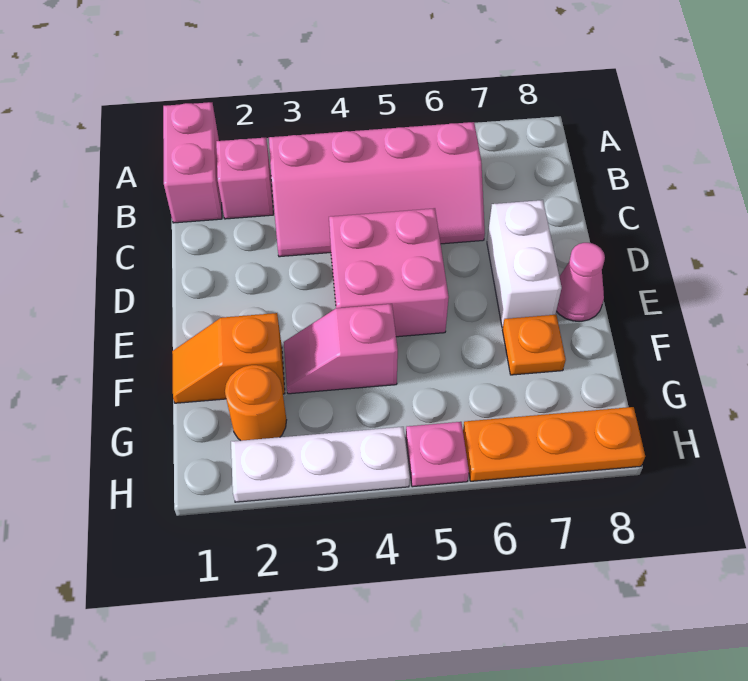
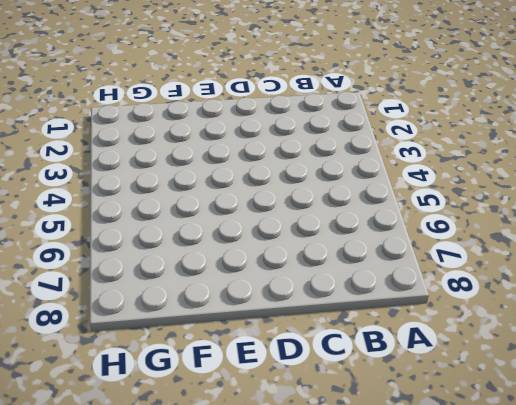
none -> pink 1x2 brick [163,102,222,223]
none -> pink 1x1 brick [216,138,273,219]
none -> pink 2x4 slope [269,122,485,257]

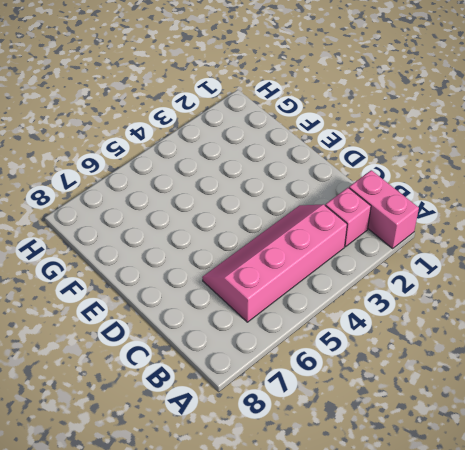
none -> pink 2x2 brick [329,208,449,337]
none -> white 1x2 brick [487,200,562,328]
none -> pink 1x1 cone [556,243,605,321]

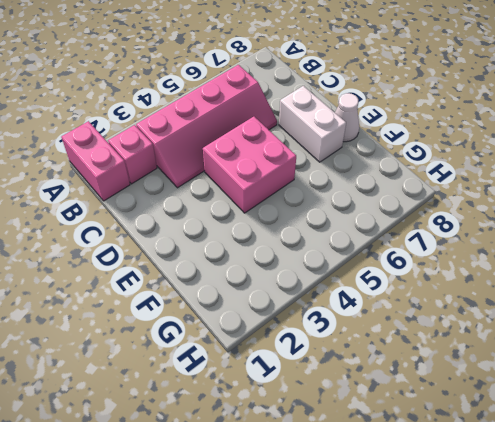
white 1x1 cone [335,93,359,142] -> pink 1x1 cone [556,243,605,321]
none -> orange 1x2 slope [172,313,285,403]
none -> pink 1x2 slope [284,304,398,394]
none -> orange 1x1 plate [502,315,566,375]

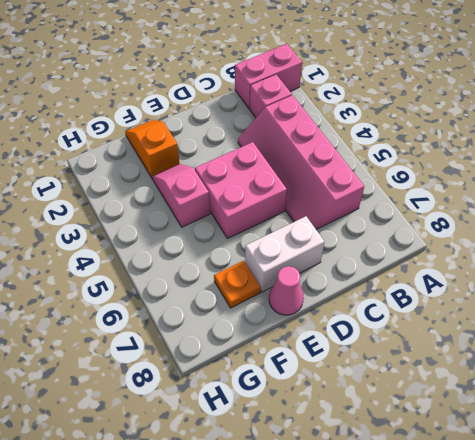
none -> orange 1x1 round brick [225,365,286,441]
none -> white 1x3 plate [231,427,410,502]
none -> pink 1x1 plate [406,422,469,487]

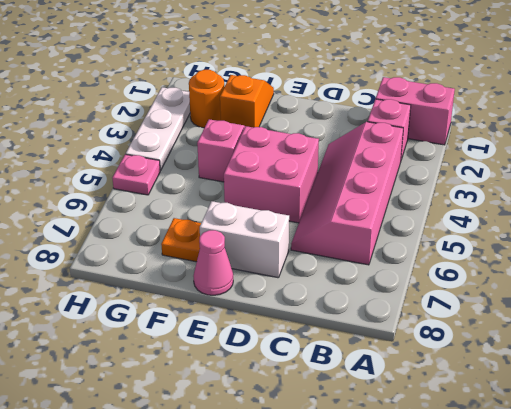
none -> orange 1x3 plate [463,407,645,481]

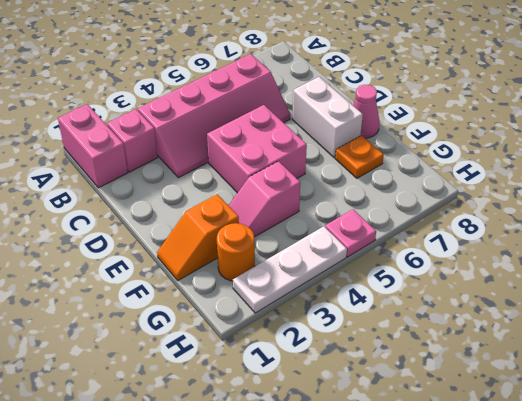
none -> orange 1x3 plate [463,407,645,481]

